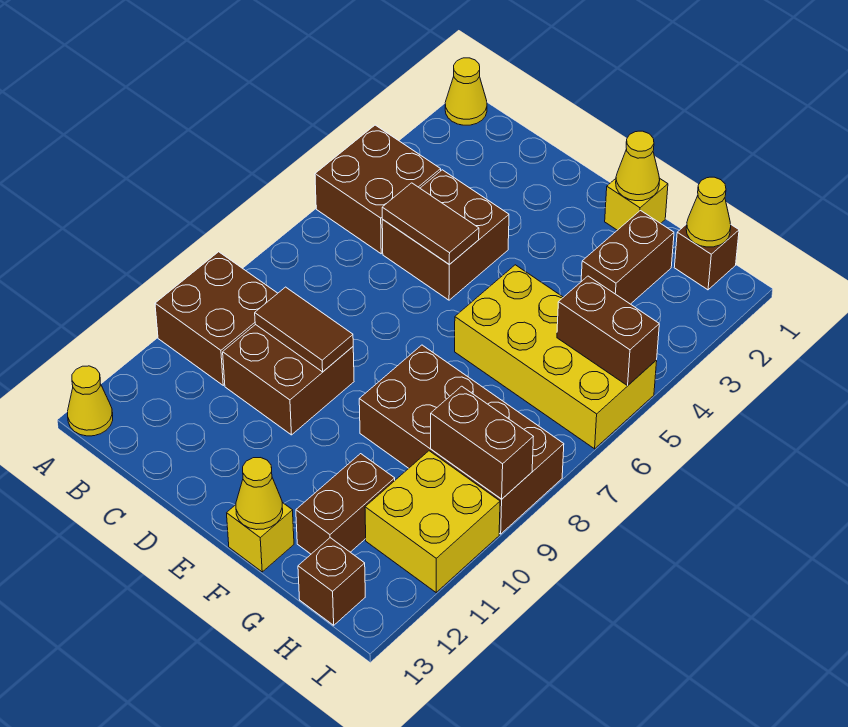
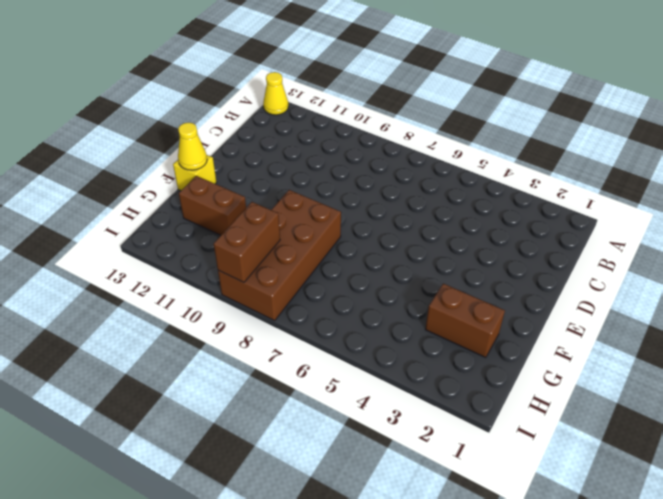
none -> yellow 1x1 cone [445,58,487,125]
none -> brown 2x2 brick [315,125,441,254]
none -> brown 2x2 brick [155,252,278,385]

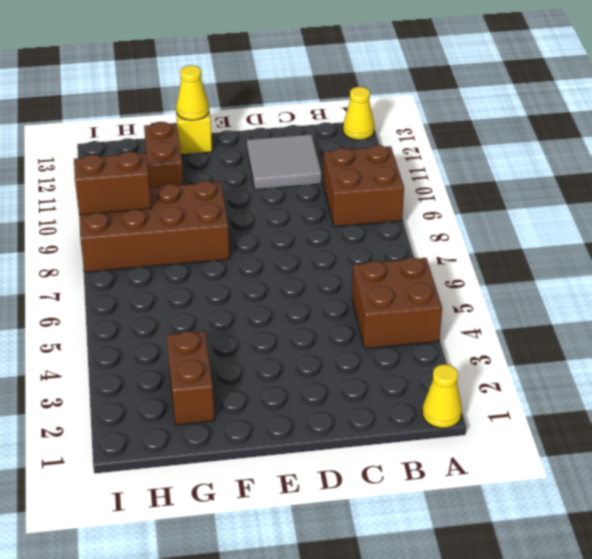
grey 2x2 tile [247,134,322,190] -> none
none -> brown 2x2 brick [382,170,509,300]
none -> brown 2x2 brick [223,324,354,435]
none -> yellow 1x1 brick [605,178,668,230]

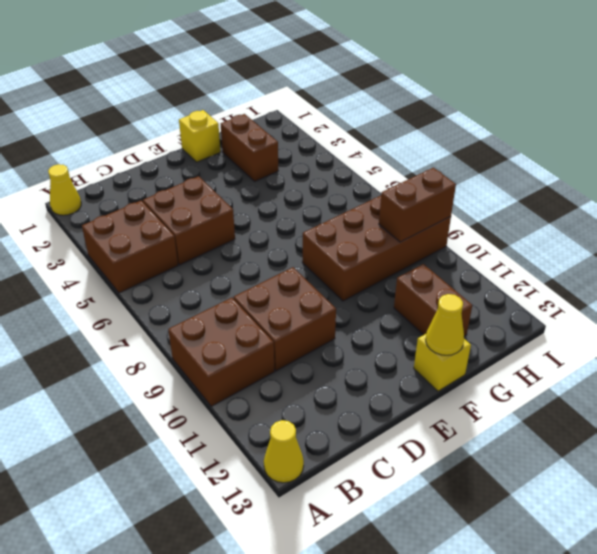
none -> yellow 2x4 brick [455,265,657,449]
none -> brown 1x1 brick [674,224,739,290]
none -> yellow 2x2 brick [365,451,500,592]

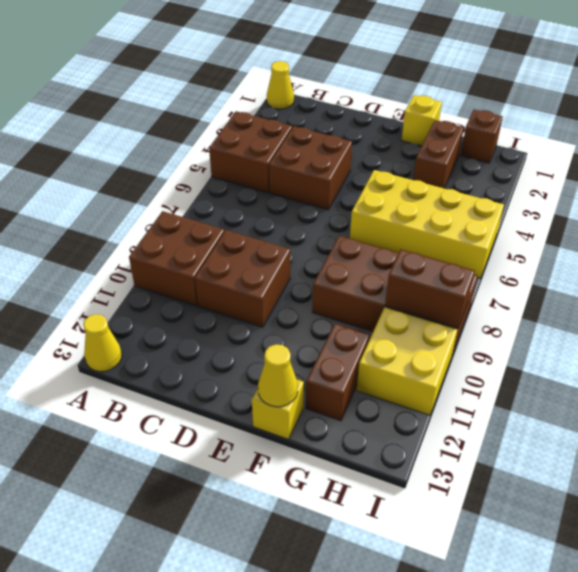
none -> brown 1x1 brick [298,538,365,625]
none -> brown 1x2 tile [382,183,479,265]
none -> brown 1x2 tile [255,287,353,372]

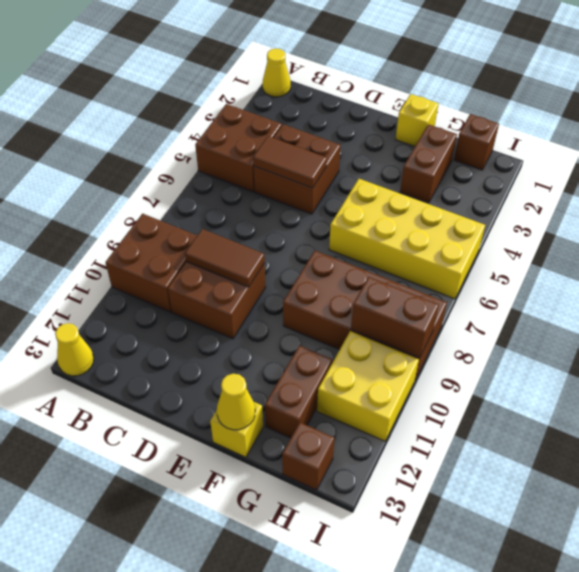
none -> yellow 1x1 cone [616,131,660,201]
none -> yellow 1x1 cone [686,177,731,247]
none -> brown 1x2 brick [557,276,659,386]

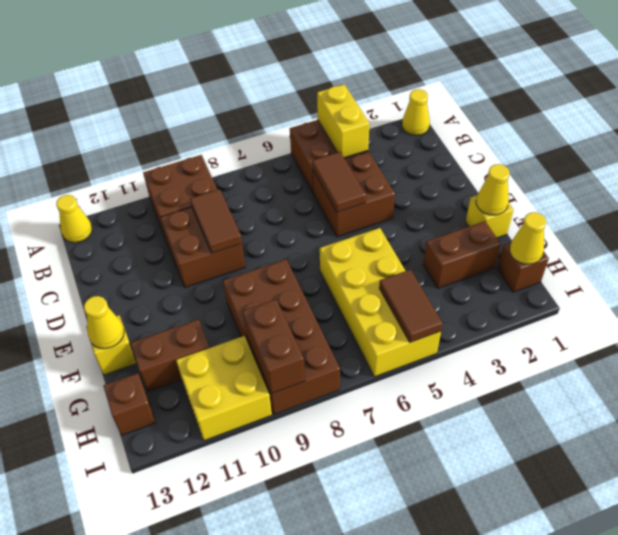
yellow 1x2 brick [317,85,369,158] -> none
brown 1x2 tile [379,270,443,342] -> brown 1x2 brick [557,276,659,386]

